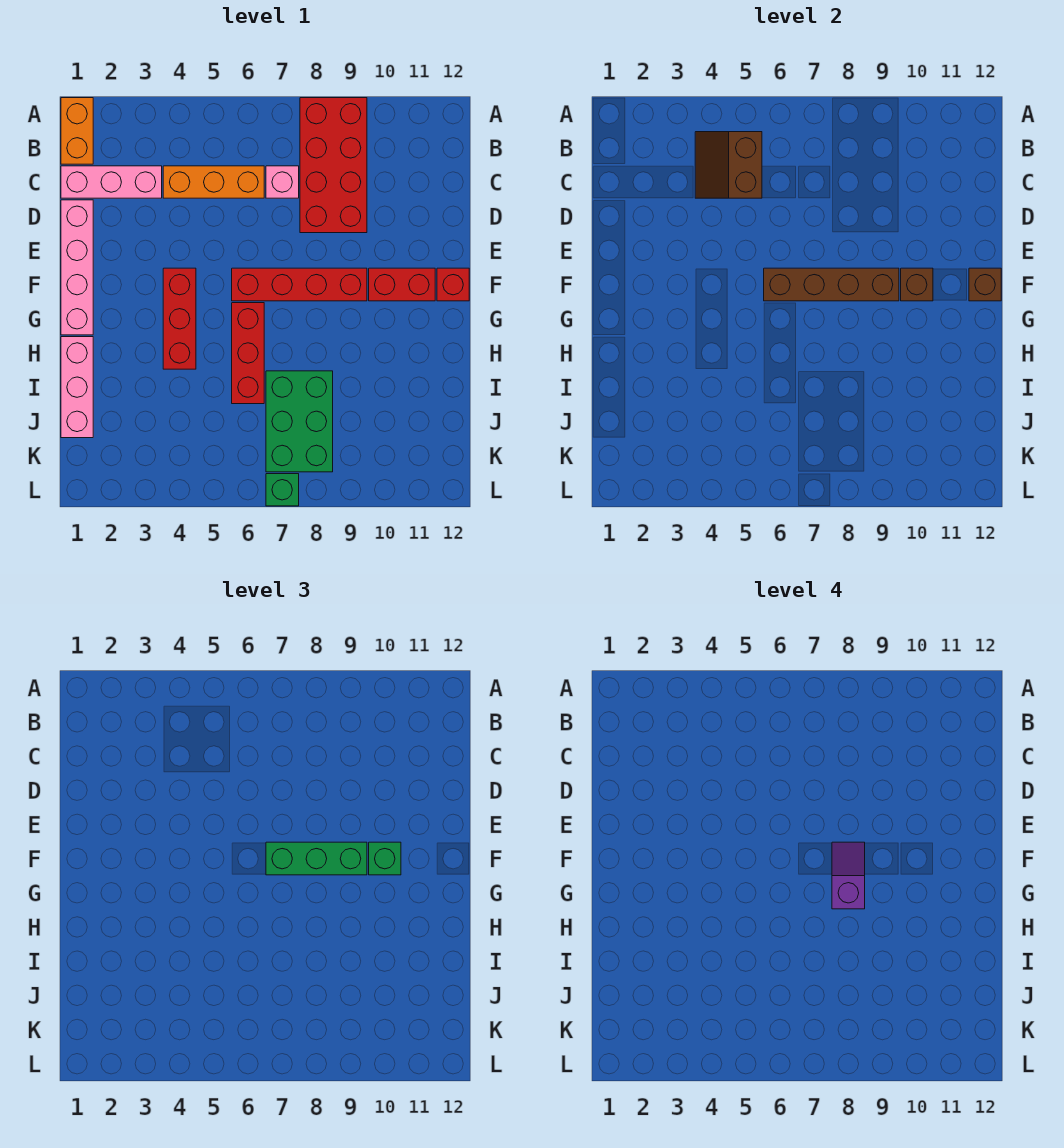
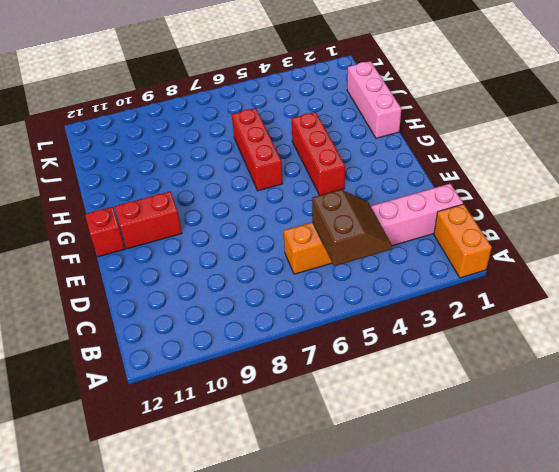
none -> red 2x4 brick [300,98,367,233]
none -> pink 1x1 brick [266,166,299,198]
none -> pink 1x4 brick [61,200,93,335]

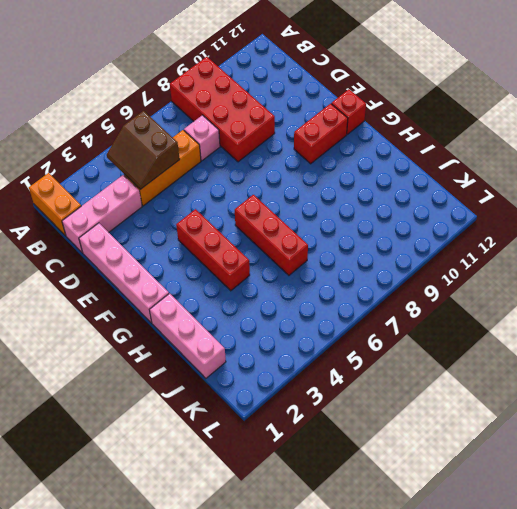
none -> red 1x4 brick [232,268,367,301]
none -> green 2x3 brick [266,371,333,472]
none -> green 1x1 brick [266,474,299,506]

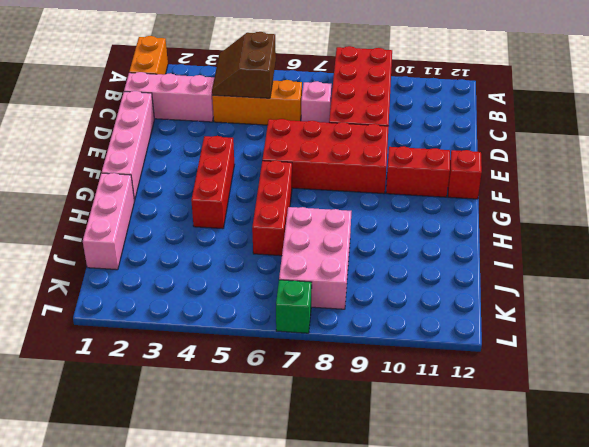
red 2x4 brick [262,119,389,194] -> red 1x4 brick [232,268,367,301]
pink 2x3 brick [279,207,351,309] -> green 2x3 brick [266,371,333,472]
none -> brown 1x4 brick [764,268,899,301]
none -> brown 1x1 brick [901,268,933,301]
none -> brown 1x1 brick [969,268,1001,301]

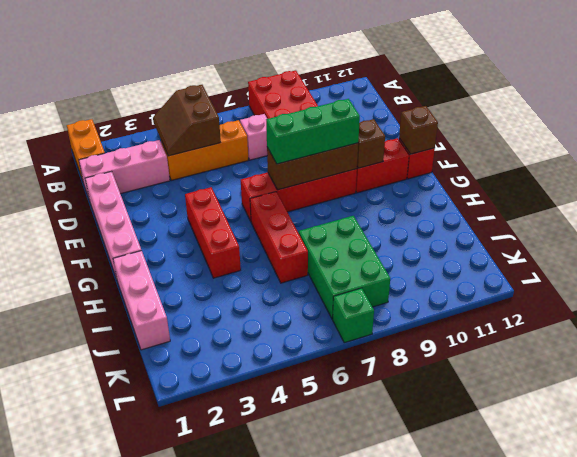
brown 1x3 brick [267,143,358,190] -> brown 1x4 brick [764,268,899,301]
none -> green 1x1 brick [369,842,401,875]
none -> purple 1x2 slope [832,842,865,909]

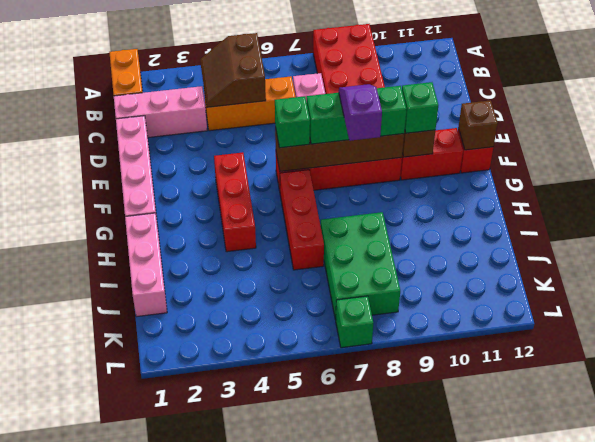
green 1x1 brick [275,96,310,148] -> none

